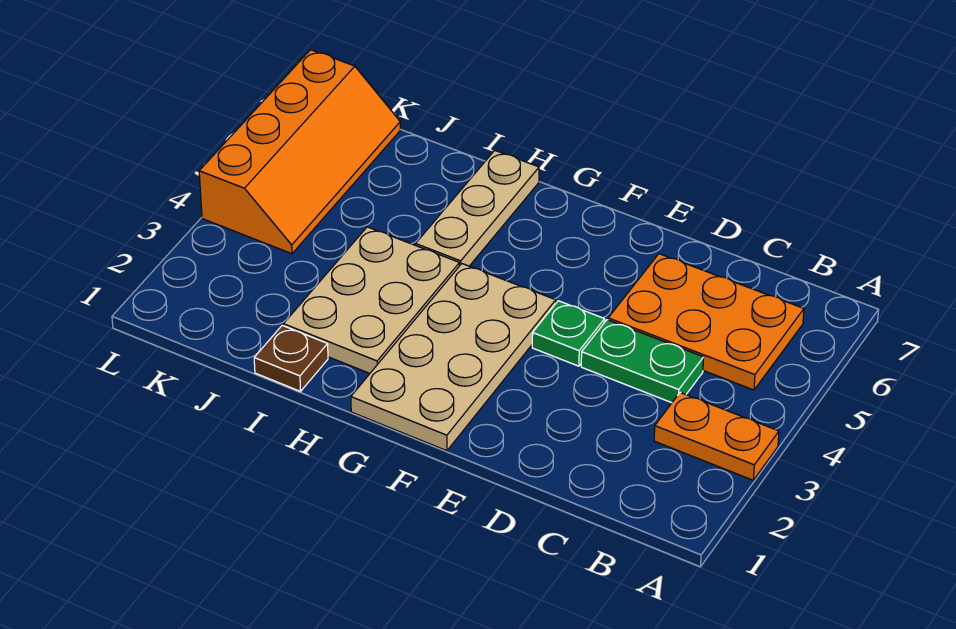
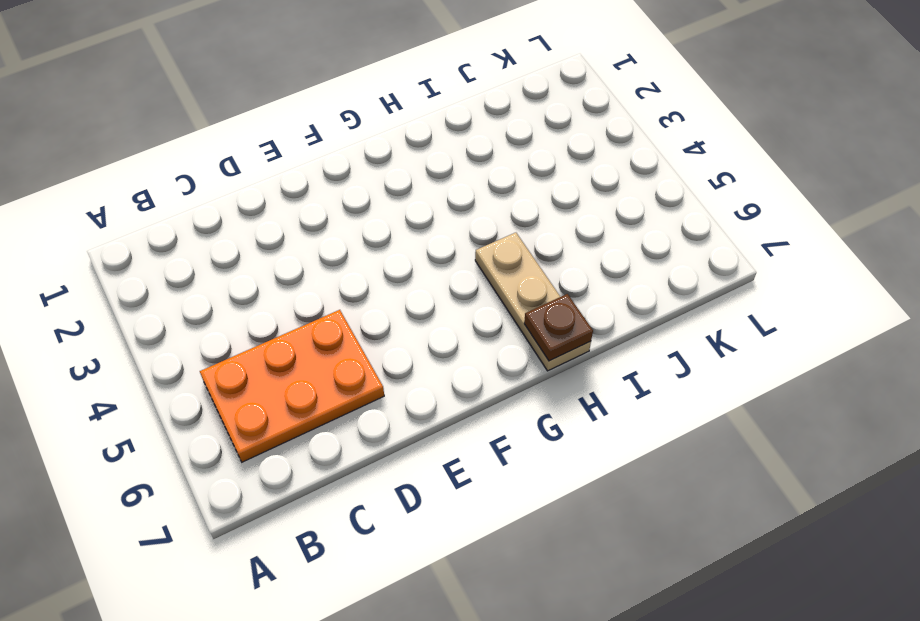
brown 1x1 plate [524,294,593,361] -> brown 1x1 plate moved to [254,325,328,391]
none -> orange 1x2 plate [654,392,779,480]
none -> green 1x2 plate [581,320,704,403]

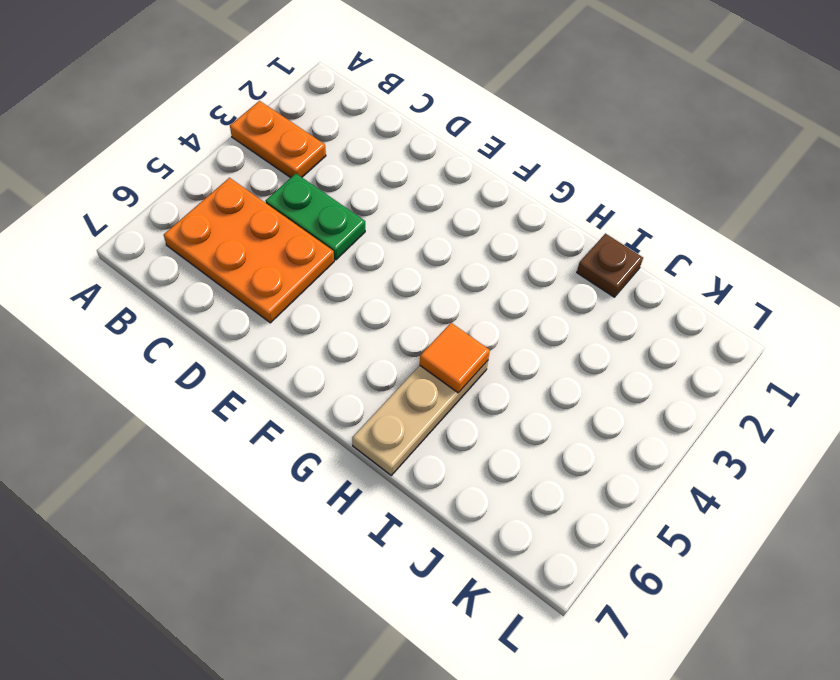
orange 1x1 tile [420,323,490,393] -> none
none -> green 1x1 plate [532,301,605,366]
none -> tan 2x4 plate [351,264,556,451]

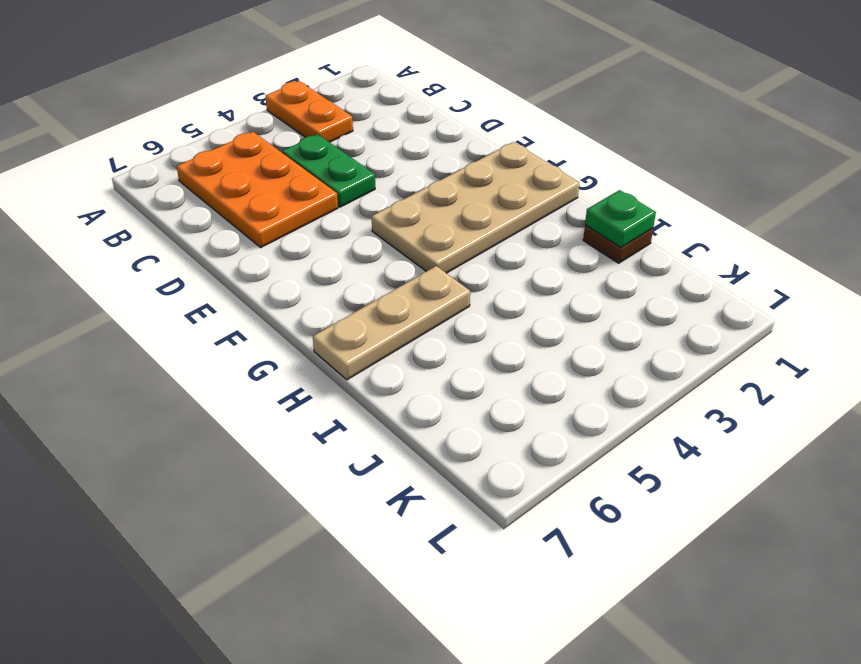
green 1x1 plate [585,190,656,248] -> green 1x1 plate moved to [532,301,605,366]
none -> tan 2x3 plate [283,227,459,373]
none -> orange 2x4 slope [199,50,400,254]

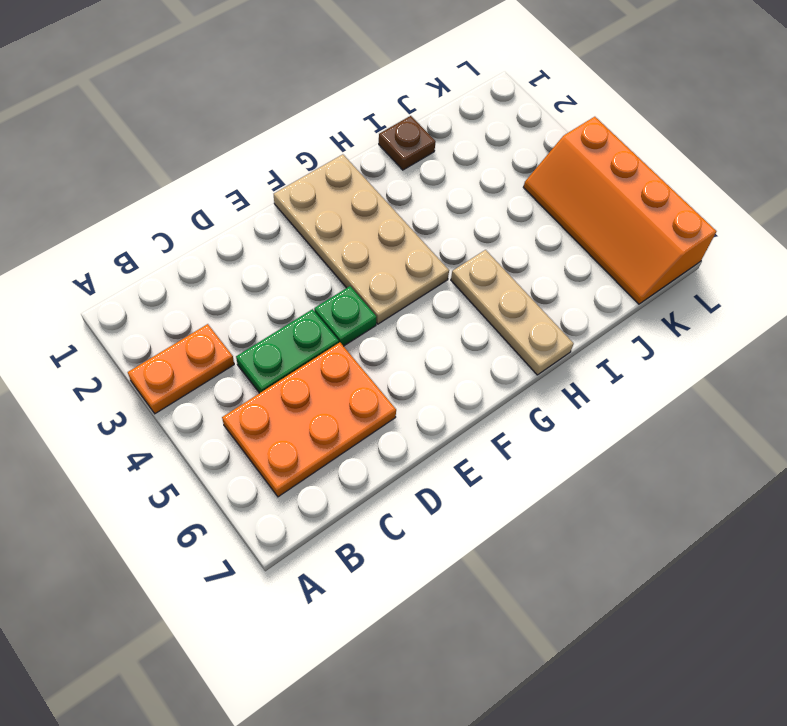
none -> tan 2x3 plate [283,227,459,373]

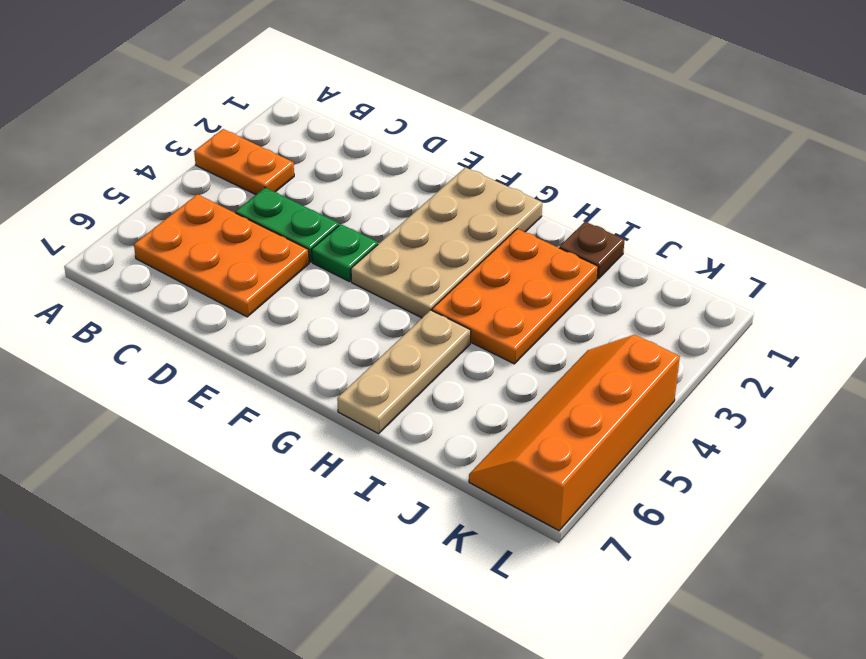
orange 2x3 plate [432,229,598,364] -> tan 2x3 plate [283,227,459,373]

